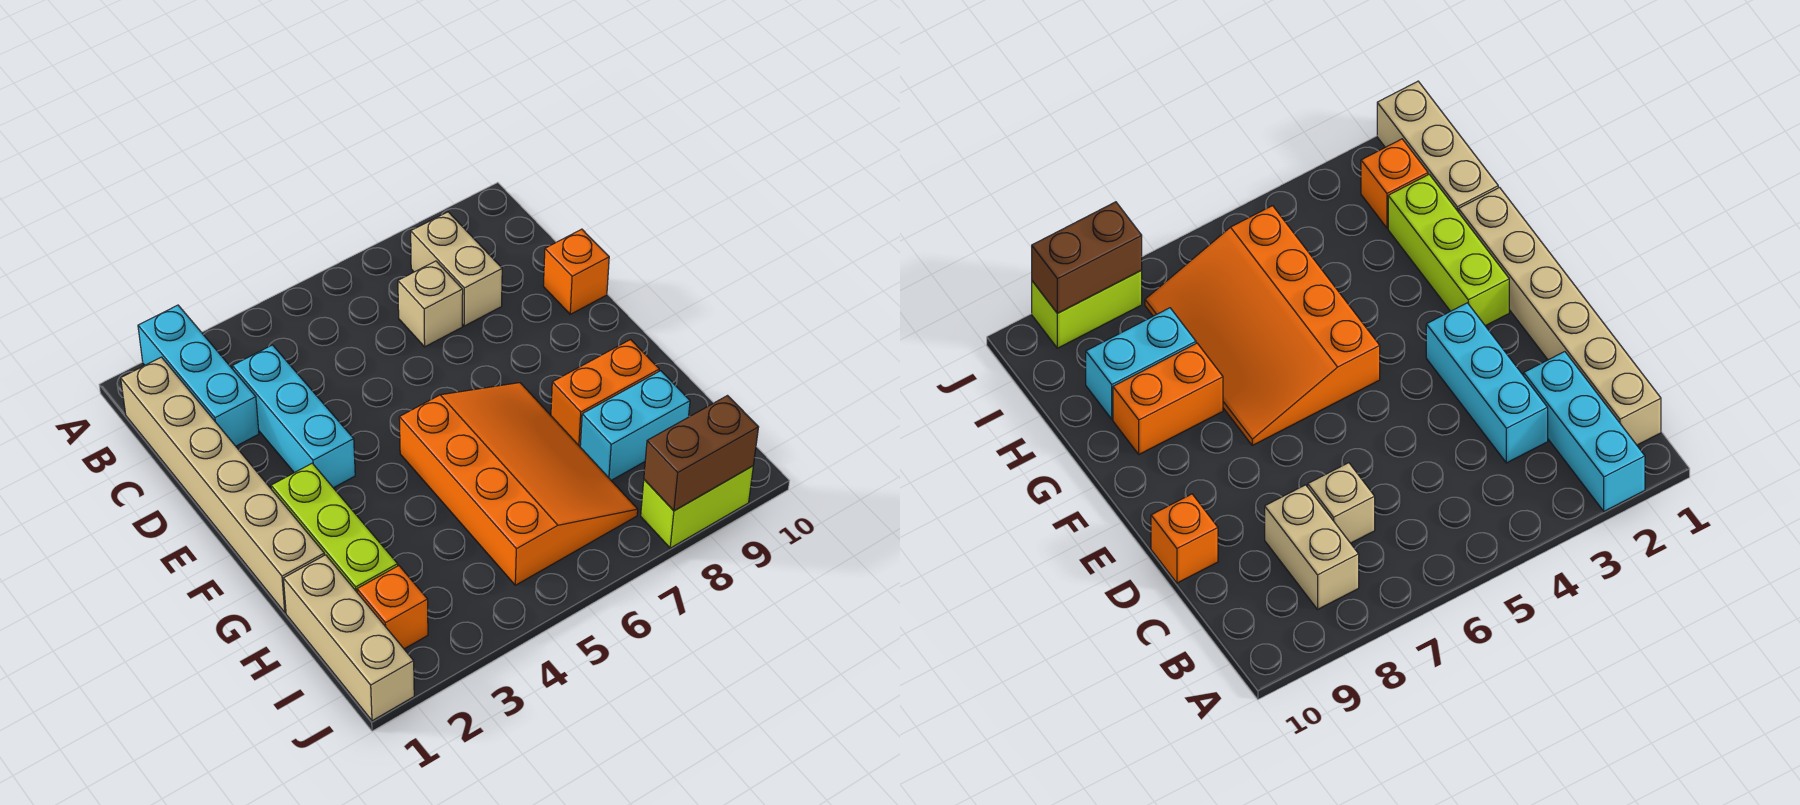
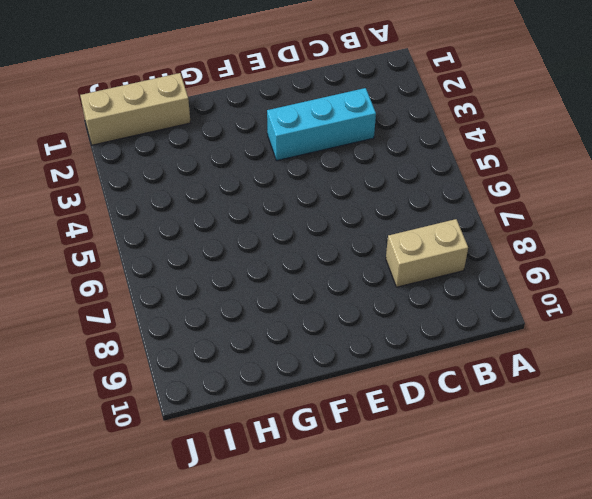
none -> cyan 1x3 brick [138,305,259,446]
none -> tan 1x6 brick [121,357,324,612]
none -> tan 1x1 brick [398,261,463,347]

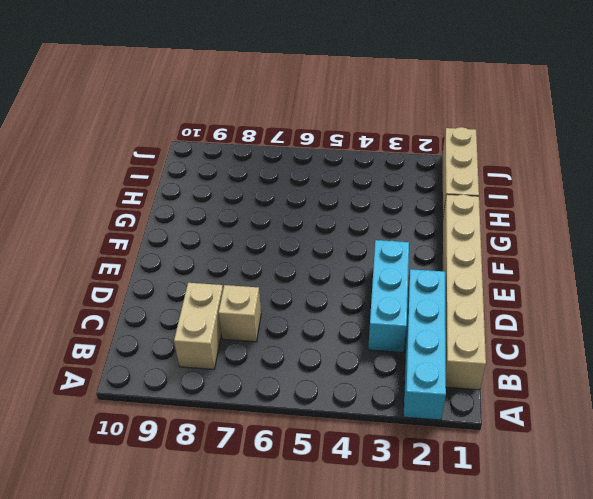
cyan 1x4 brick [403,269,446,420] -> cyan 1x3 brick [138,305,259,446]
none -> orange 1x1 brick [543,229,609,314]
none -> lime 1x3 brick [271,463,398,592]
none -> orange 3x4 slope [399,383,638,585]

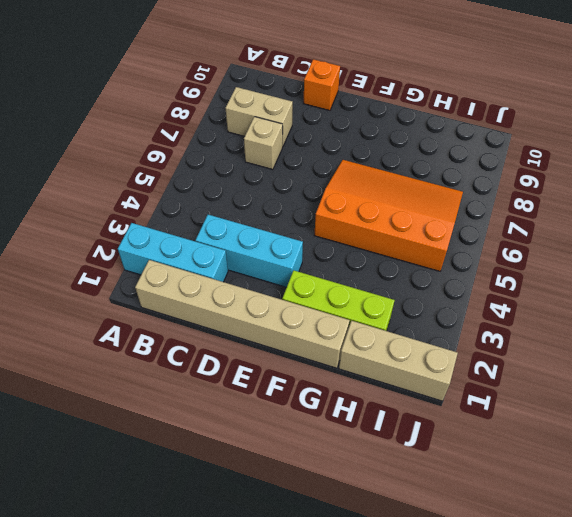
none -> orange 1x2 brick [551,340,659,446]
none -> cyan 1x2 brick [580,371,690,480]
none -> orange 1x1 brick [357,566,428,649]

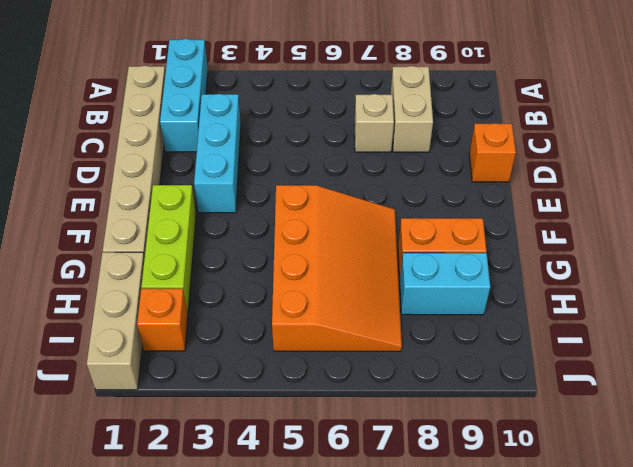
none -> lime 1x2 brick [641,466,753,548]
none -> brown 1x2 brick [644,396,759,511]

